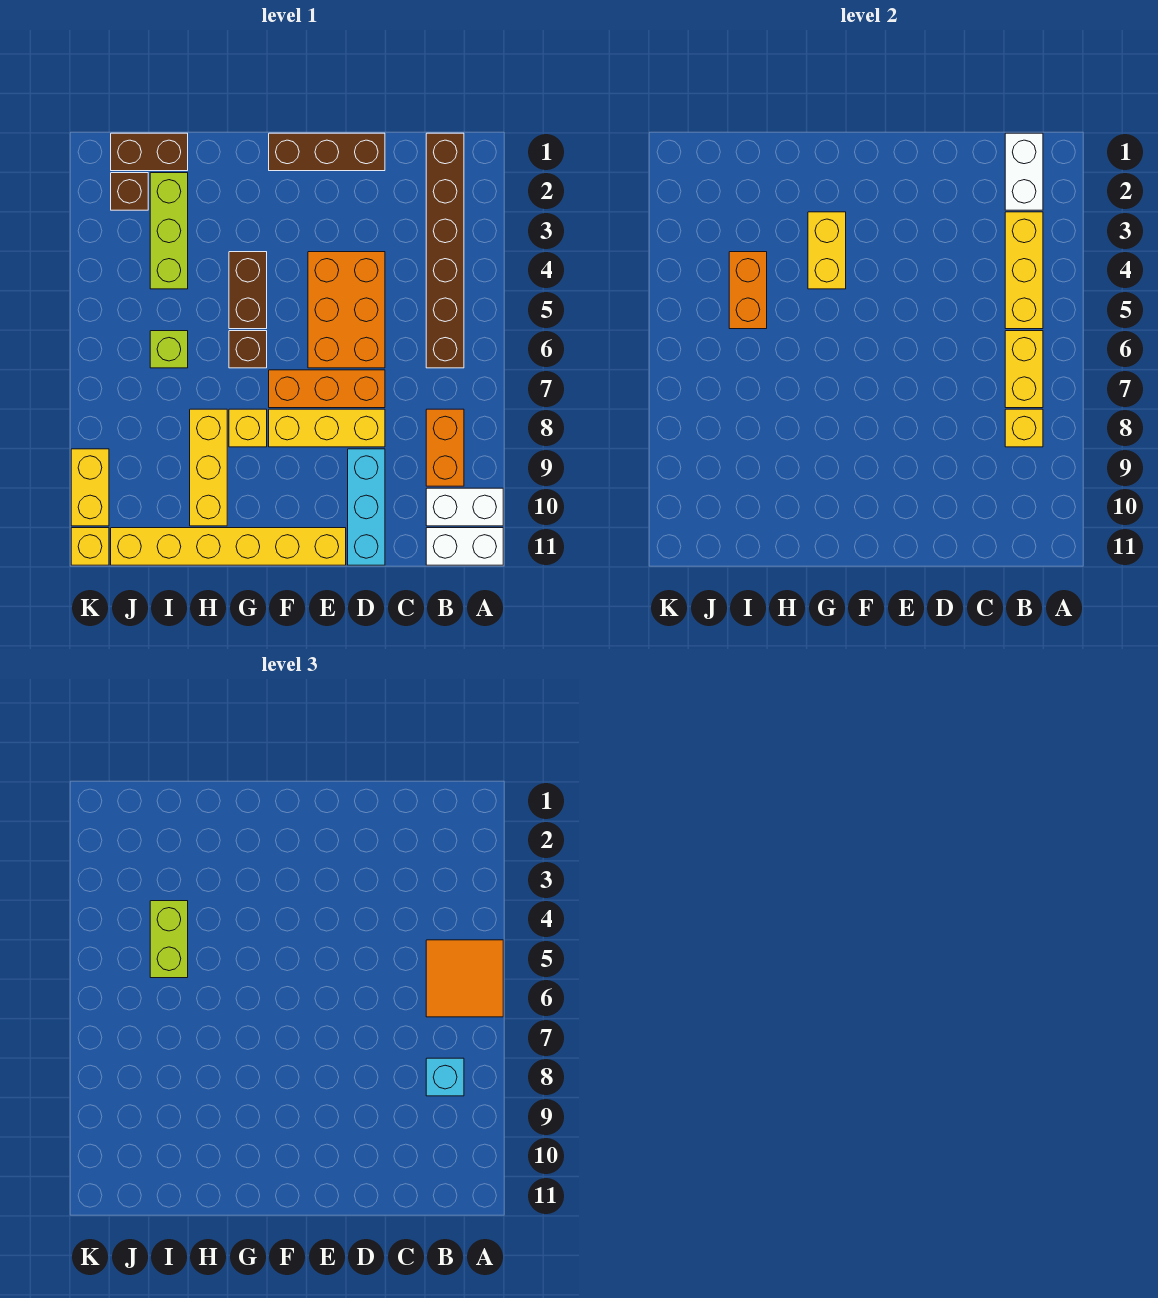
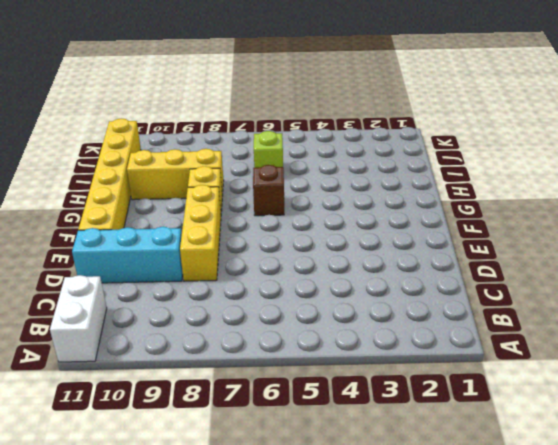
none -> white 1x2 brick [426,488,503,526]
none -> brown 1x6 brick [426,133,464,368]
none -> orange 1x2 brick [426,409,464,486]

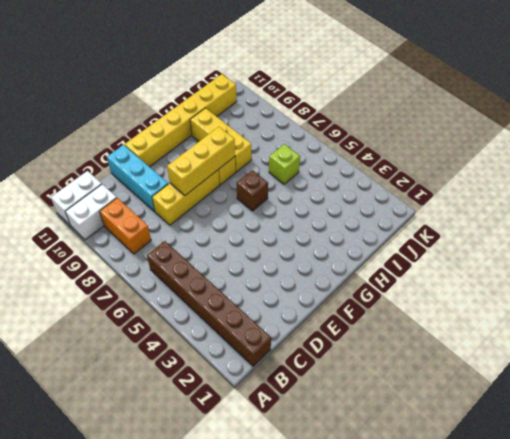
yellow 1x3 brick [167,127,235,195] -> yellow 1x3 brick turned to [1005,212,1043,329]
none -> brown 1x3 brick [269,133,385,171]
none -> orange 2x3 brick [308,252,385,368]
none -> orange 1x3 brick [269,370,385,408]

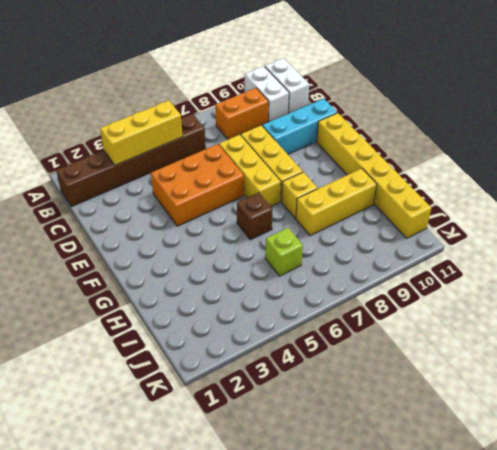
yellow 1x3 brick [219,135,281,206] -> orange 1x3 brick [269,370,385,408]
none -> brown 1x3 brick [269,133,385,171]
none -> brown 1x2 brick [229,252,267,329]
none -> brown 1x2 brick [111,133,188,171]

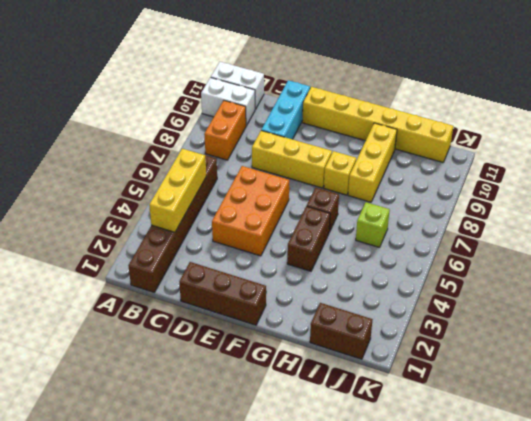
none -> orange 1x3 brick [269,370,385,408]
none -> lime 1x3 brick [150,173,188,289]
none -> brown 1x1 brick [111,173,148,210]

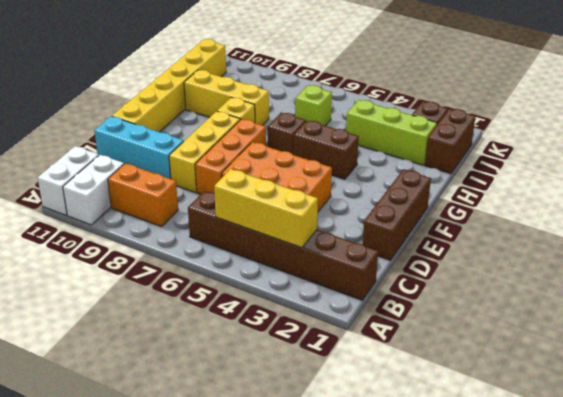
none -> yellow 1x2 brick [71,449,109,526]
none -> yellow 1x1 brick [71,528,109,565]
none -> white 1x2 brick [1005,133,1043,210]

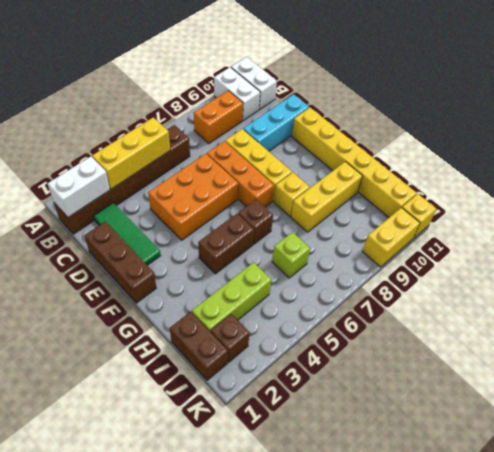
green 1x3 tile [94,203,161,265] -> none
none -> yellow 1x2 brick [1005,331,1043,408]
none -> yellow 1x1 brick [1005,409,1043,447]
none -> yellow 1x2 brick [808,212,846,289]

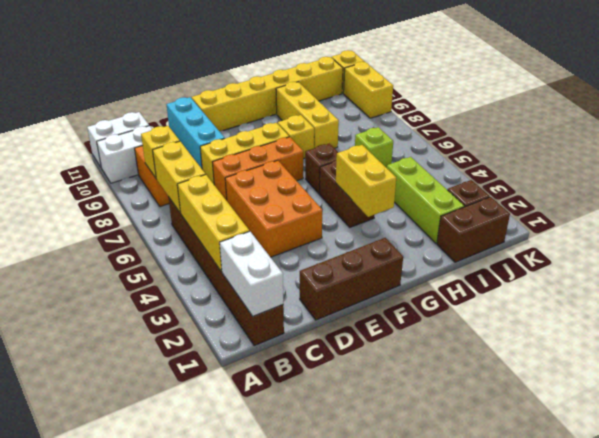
none -> orange 1x2 brick [729,252,767,329]
none -> orange 2x2 tile [426,940,503,1017]
none -> cyan 1x1 brick [426,1058,464,1096]

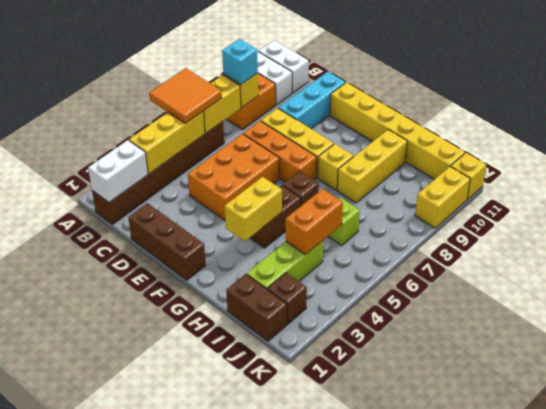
none -> lime 1x2 brick [150,901,188,978]

